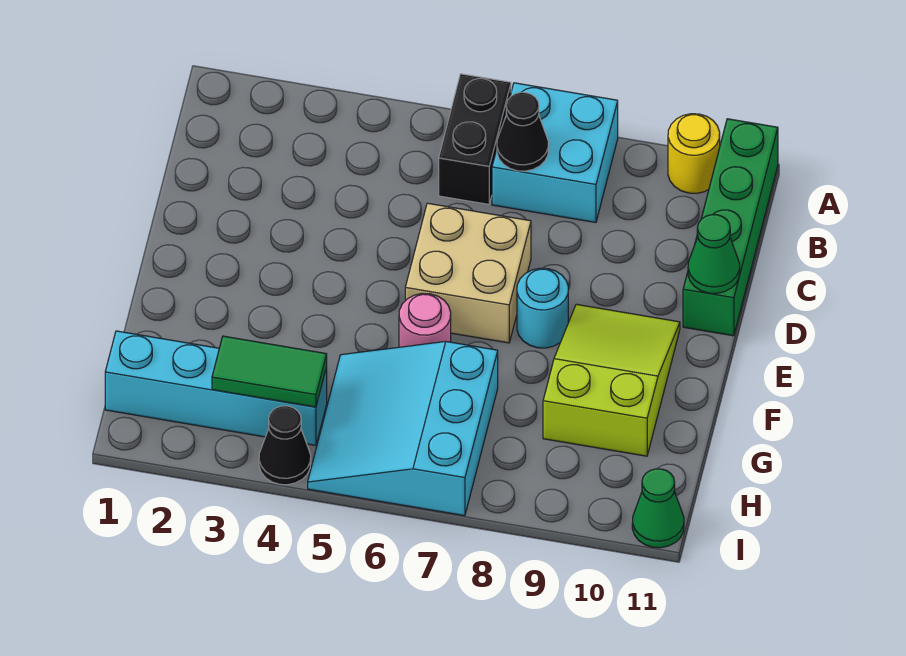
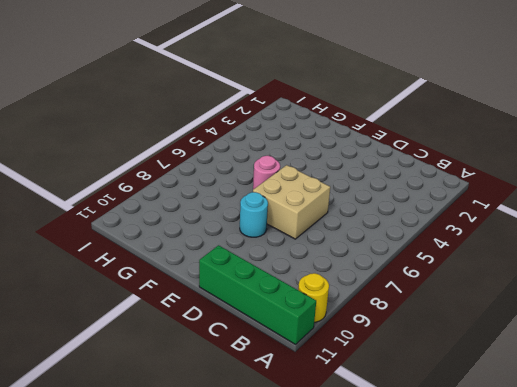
none -> black 1x2 brick [439,74,511,204]
none -> cyan 2x2 brick [492,83,618,222]
none -> lime 2x3 slope [543,304,680,456]

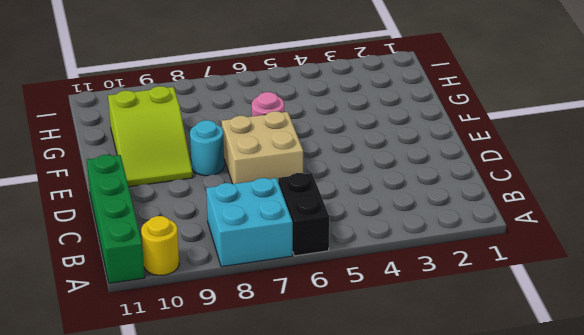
none -> cyan 3x3 slope [308,342,498,516]
none -> cyan 1x4 brick [105,331,327,445]
none -> black 1x1 cone [259,406,311,485]

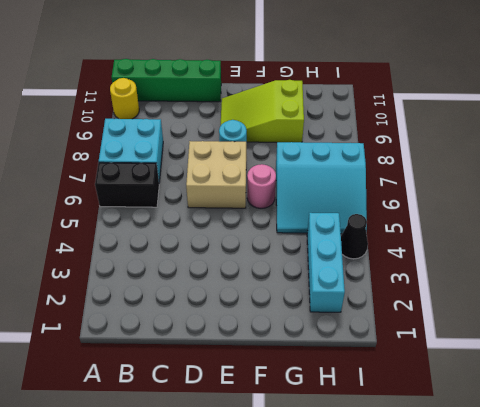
cyan 1x3 brick [307,213,345,312] -> cyan 1x4 brick [105,331,327,445]
none -> green 1x1 cone [632,469,684,548]
none -> black 1x1 cone [497,92,548,171]
none -> green 1x1 cone [688,215,740,293]

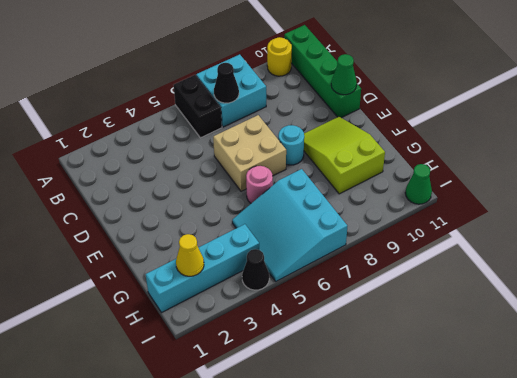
yellow 1x1 cone [176,234,204,276] -> none
none -> green 1x2 tile [212,336,327,407]

